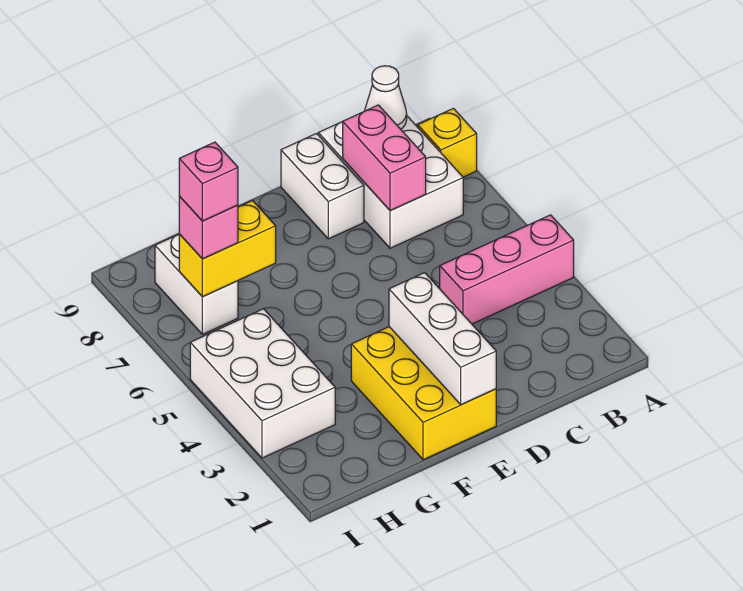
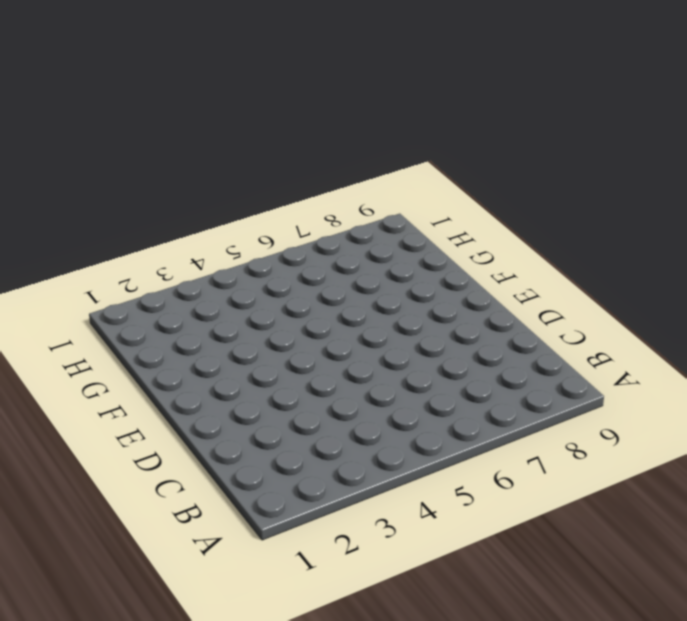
none -> pink 1x3 brick [440,215,574,324]
none -> yellow 1x1 brick [418,108,477,177]
none -> white 2x3 brick [318,116,463,248]

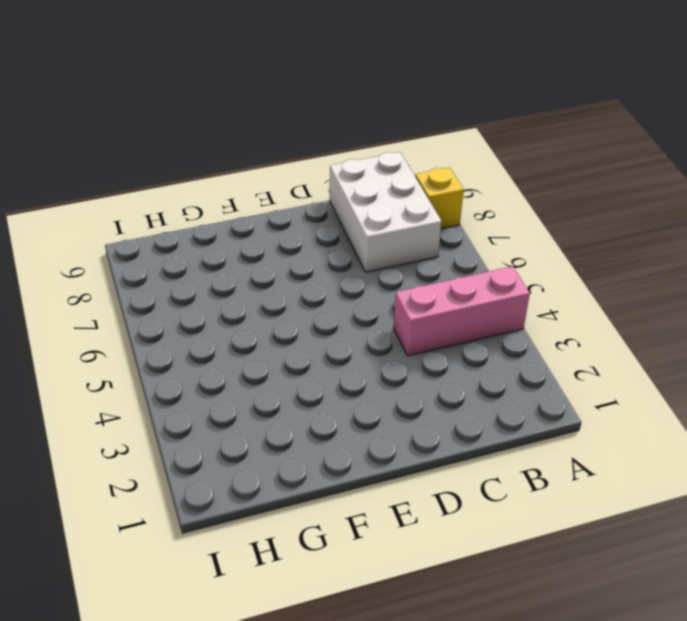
none -> white 1x2 brick [281,134,364,239]
none -> yellow 2x3 brick [351,327,496,460]
none -> white 2x3 brick [190,309,335,458]

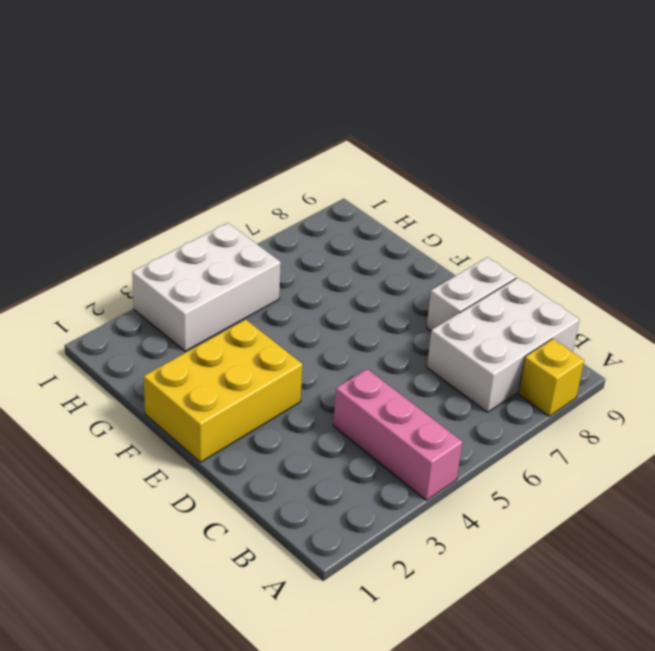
none -> white 1x2 brick [155,234,238,334]
none -> white 1x1 cone [365,66,407,129]
none -> pink 1x2 brick [343,105,426,211]

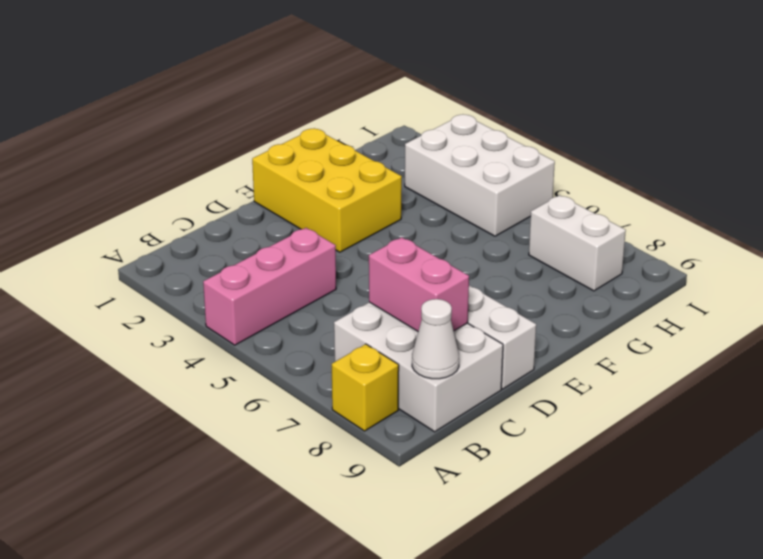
none -> white 1x3 brick [389,273,496,404]
none -> yellow 1x2 brick [179,201,276,297]
none -> pink 1x1 brick [179,196,238,259]

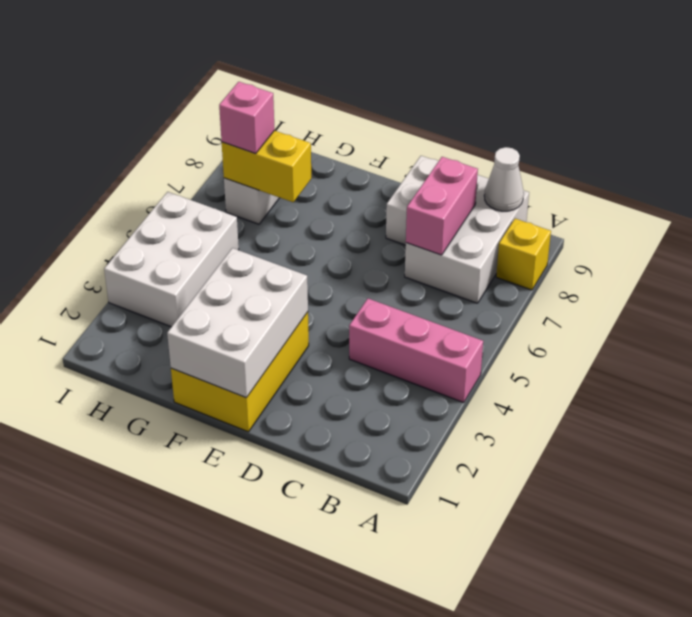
white 2x3 brick [167,248,308,398] -> white 1x3 brick [389,273,496,404]
none -> pink 1x1 brick [179,142,238,221]

